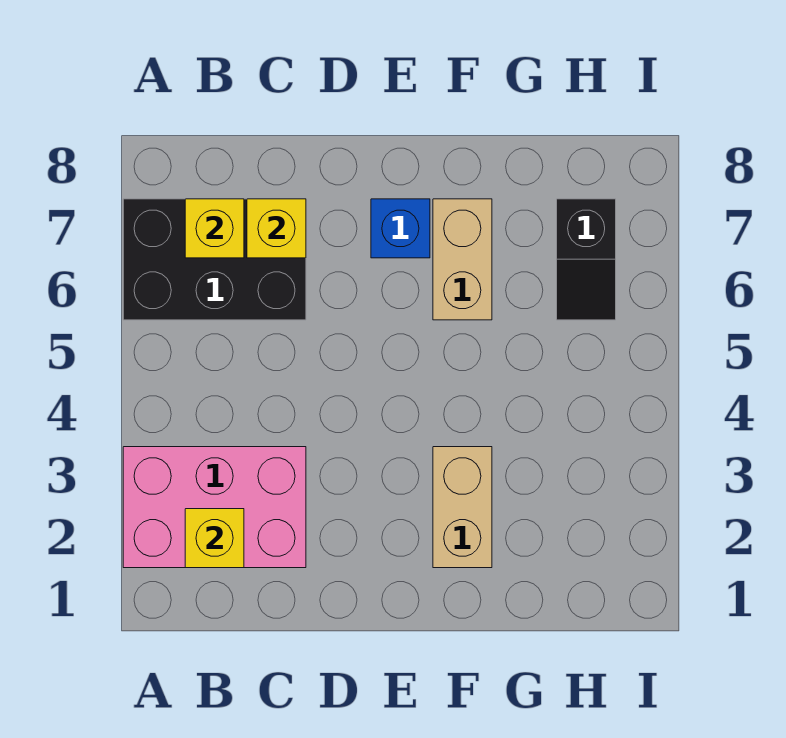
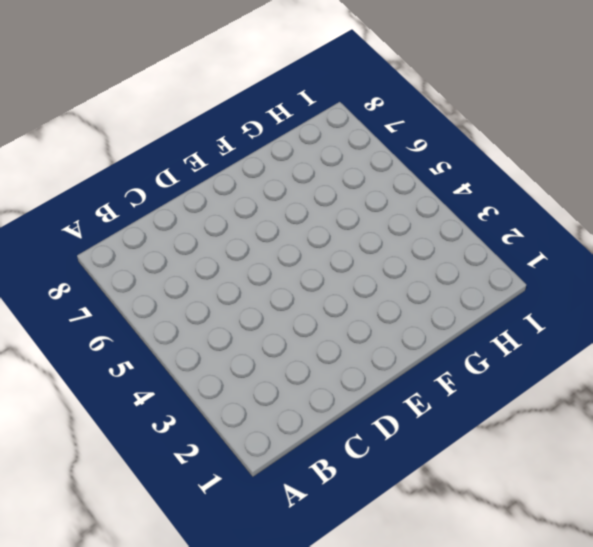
none -> pink 2x3 brick [123,447,306,568]
none -> black 2x3 brick [123,199,306,320]

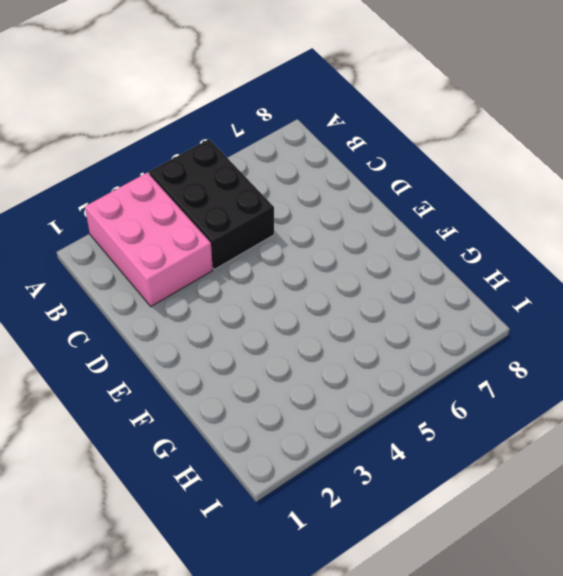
black 2x3 brick [149,139,274,269] -> black 2x3 brick moved to [123,199,306,320]
none -> blue 1x1 brick [371,199,430,258]
none -> tan 1x2 brick [433,447,492,568]

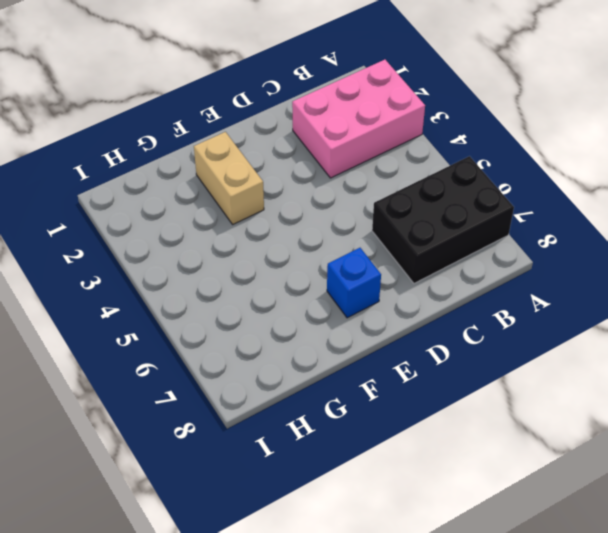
none -> tan 1x2 brick [433,199,492,320]
none -> black 1x2 slope [557,199,616,320]

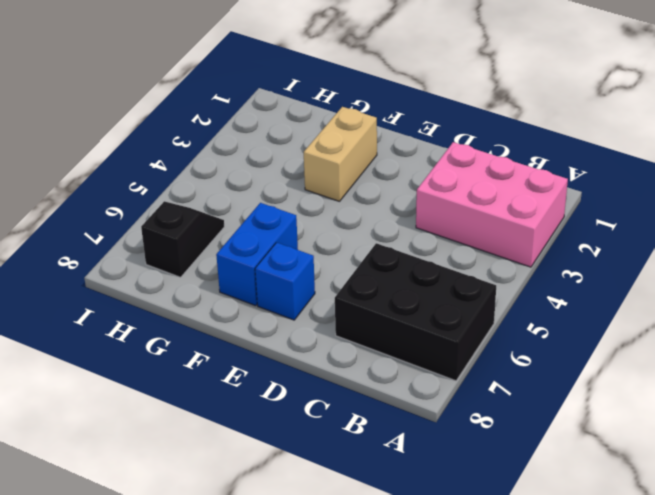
blue 1x2 brick [216,203,298,306] -> tan 1x2 brick [433,199,492,320]
none -> yellow 1x1 brick [185,509,244,568]
none -> yellow 1x1 brick [185,199,244,258]

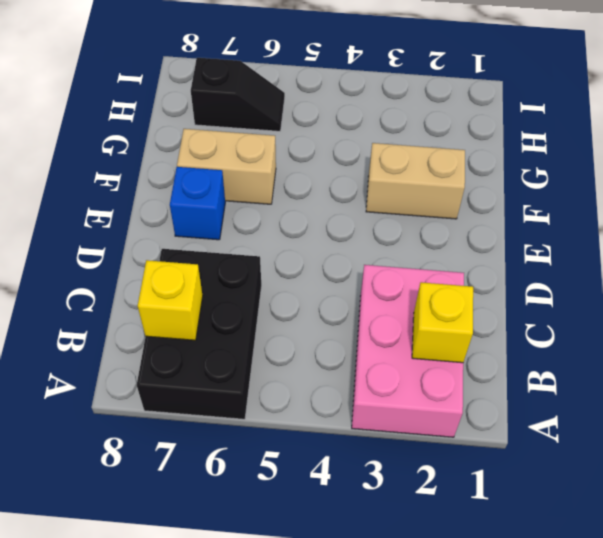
none -> yellow 1x1 brick [247,199,306,258]

